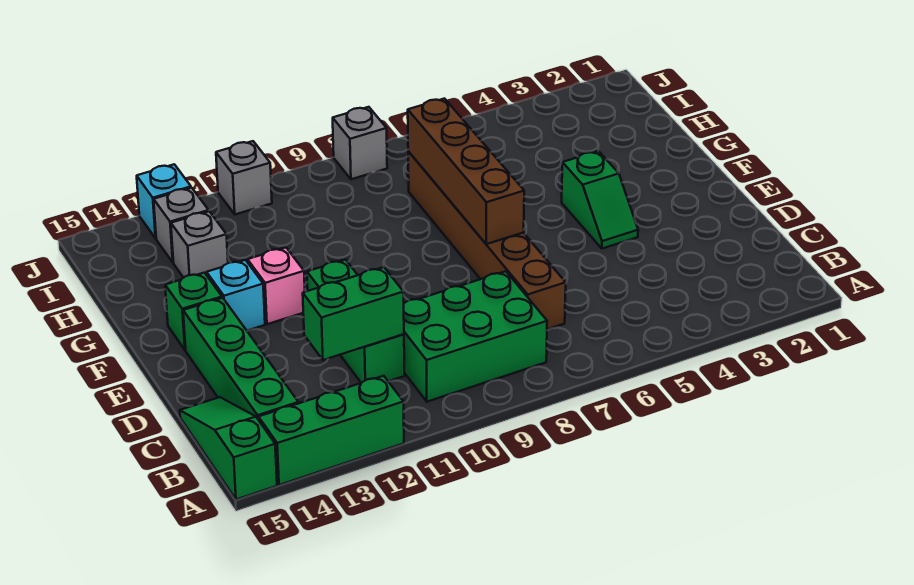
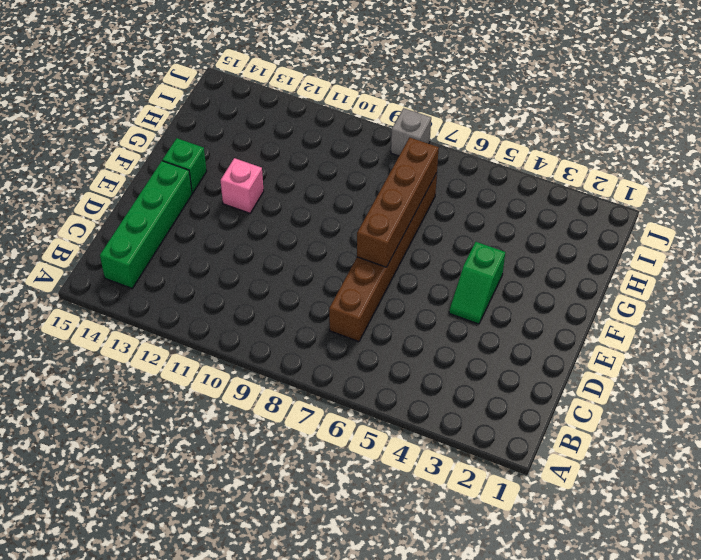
none -> green 1x3 brick [259,376,404,485]
none -> green 1x3 slope [180,397,277,499]
none -> green 2x3 brick [404,271,547,402]

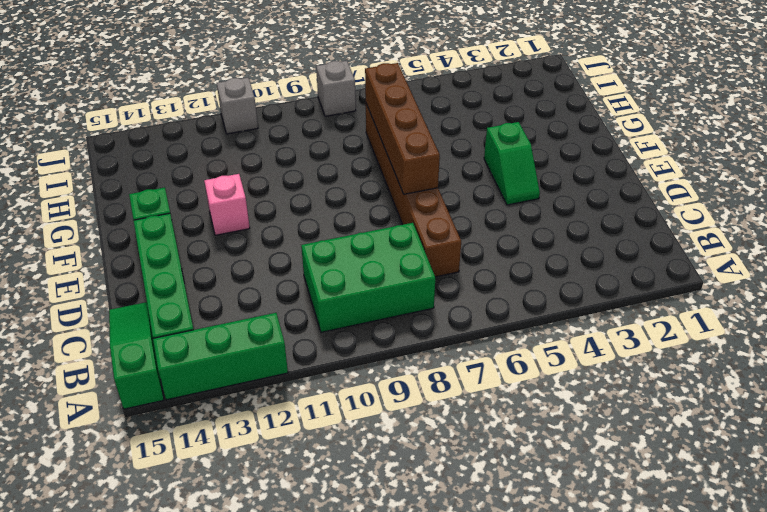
none -> green 1x3 brick [307,260,405,383]
none -> cyan 1x1 brick [207,260,265,331]
none -> grey 1x1 brick [171,211,228,278]

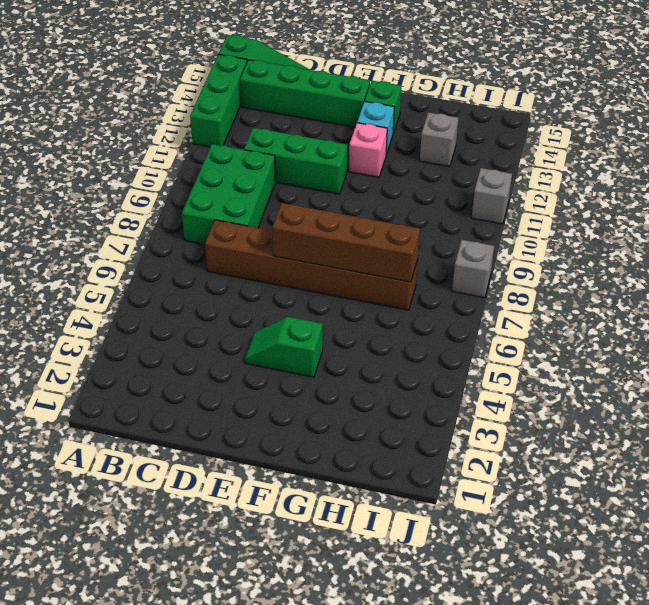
none -> grey 1x1 brick [154,188,209,262]
none -> cyan 1x1 brick [137,164,191,238]
none -> green 1x2 brick [303,267,404,360]

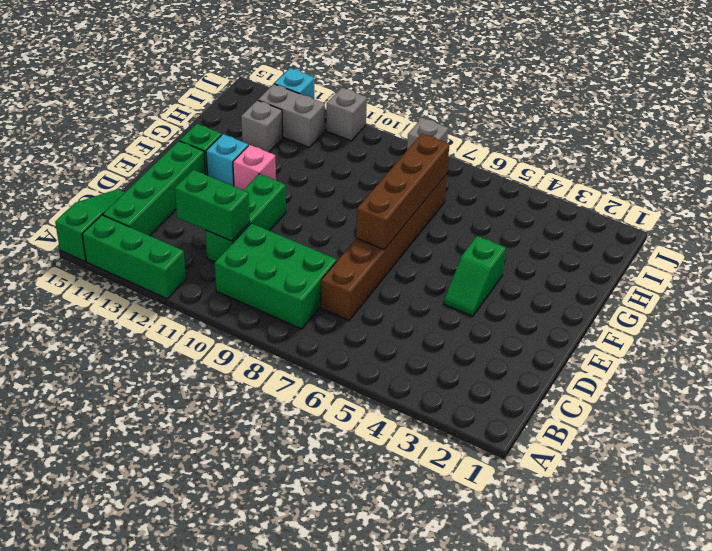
grey 1x2 brick [258,84,325,148] -> grey 1x1 brick [154,188,209,262]

